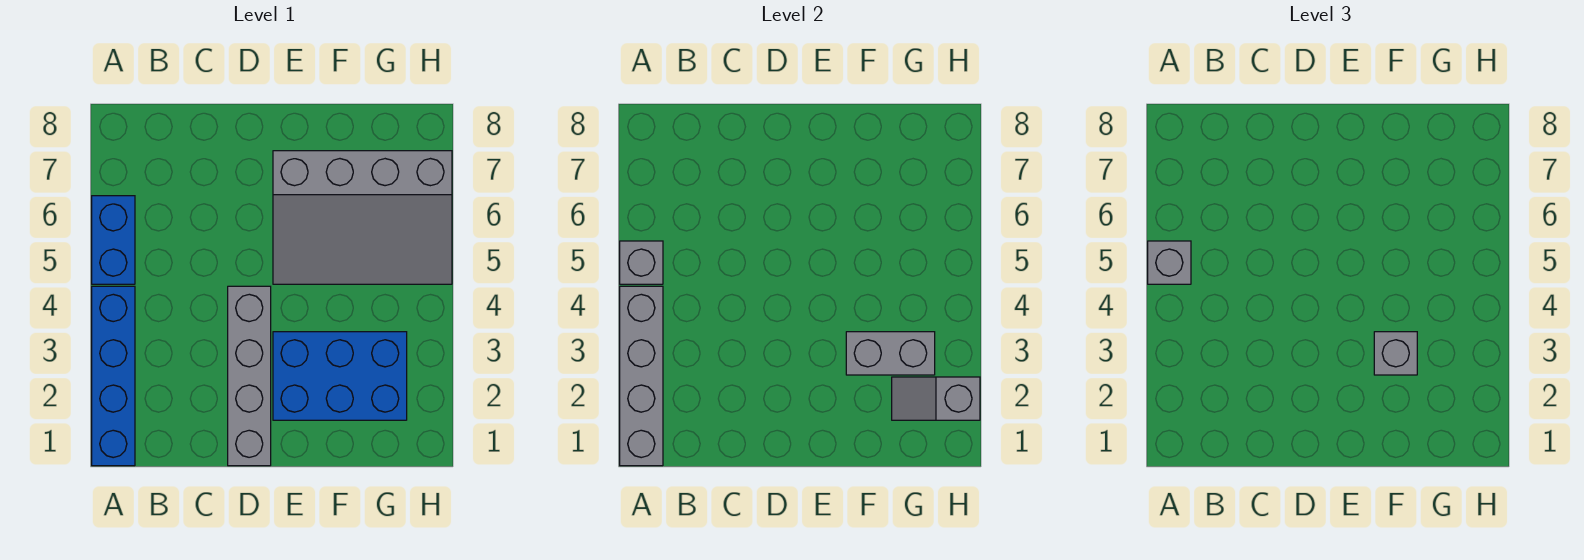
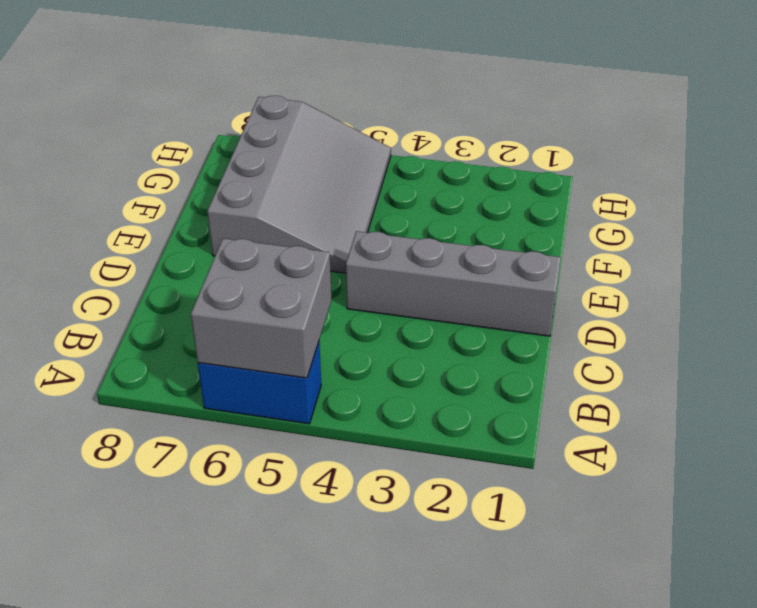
grey 2x2 brick [191,238,331,378] -> grey 1x1 brick [620,241,663,284]
none -> blue 1x4 brick [92,286,135,466]
none -> blue 2x3 brick [273,332,407,420]

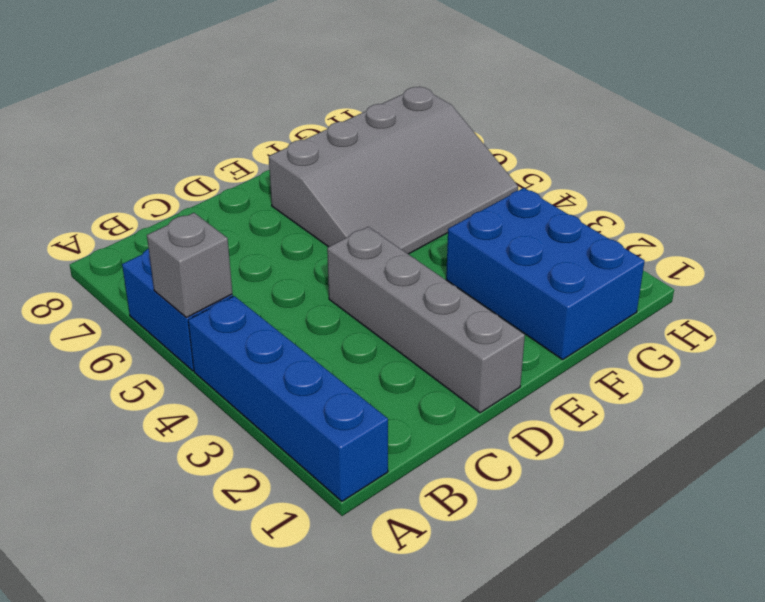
blue 2x3 brick [446,188,645,360] -> blue 2x3 brick turned to [273,332,407,420]
none -> grey 1x4 brick [620,286,663,466]
none -> grey 1x2 brick [846,332,935,375]

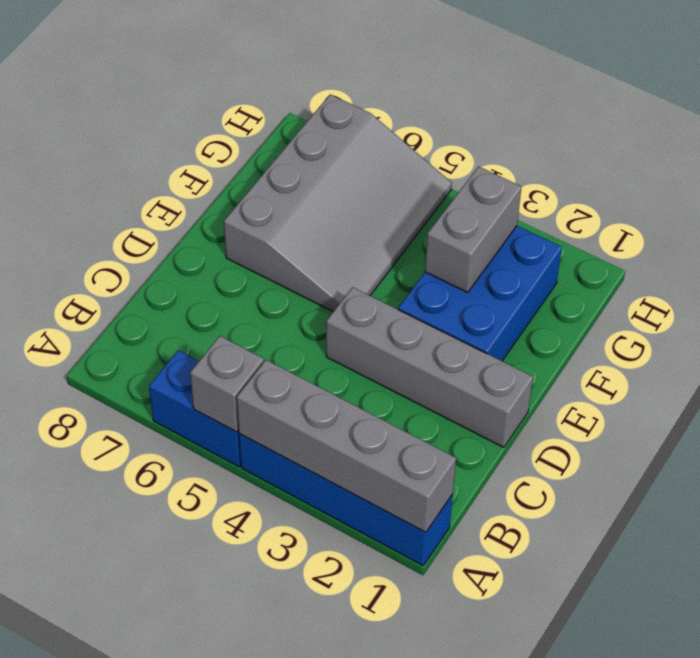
none -> grey 1x2 slope [892,377,980,420]
none -> grey 1x1 brick [1148,241,1191,284]

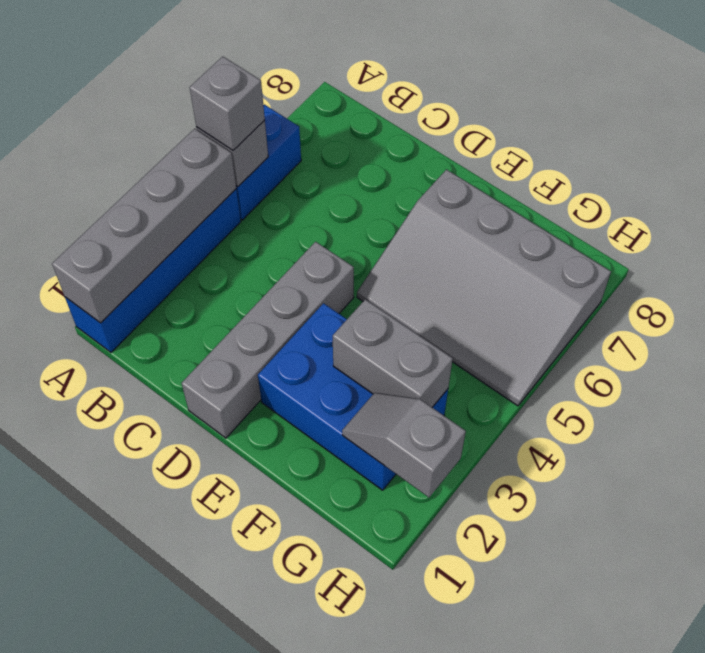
none -> grey 1x1 brick [1374,332,1417,375]

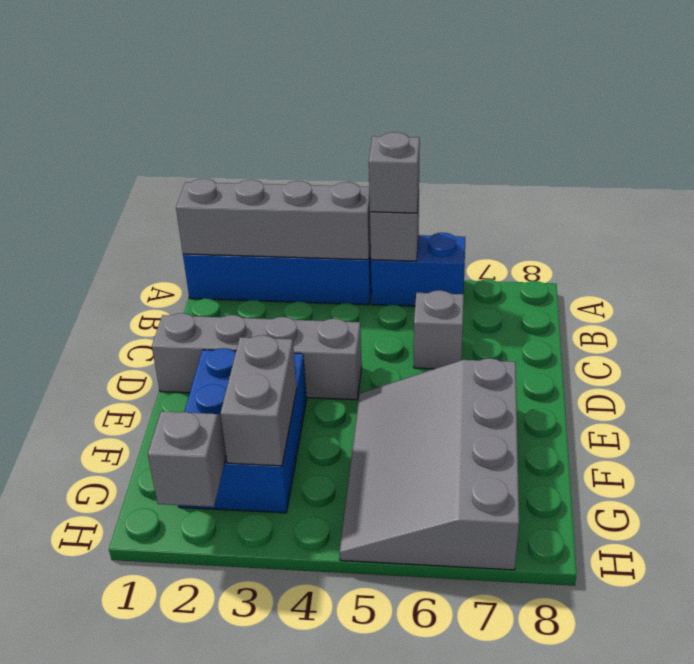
grey 1x1 brick [414,290,464,369] -> grey 1x1 brick moved to [1374,332,1417,375]

